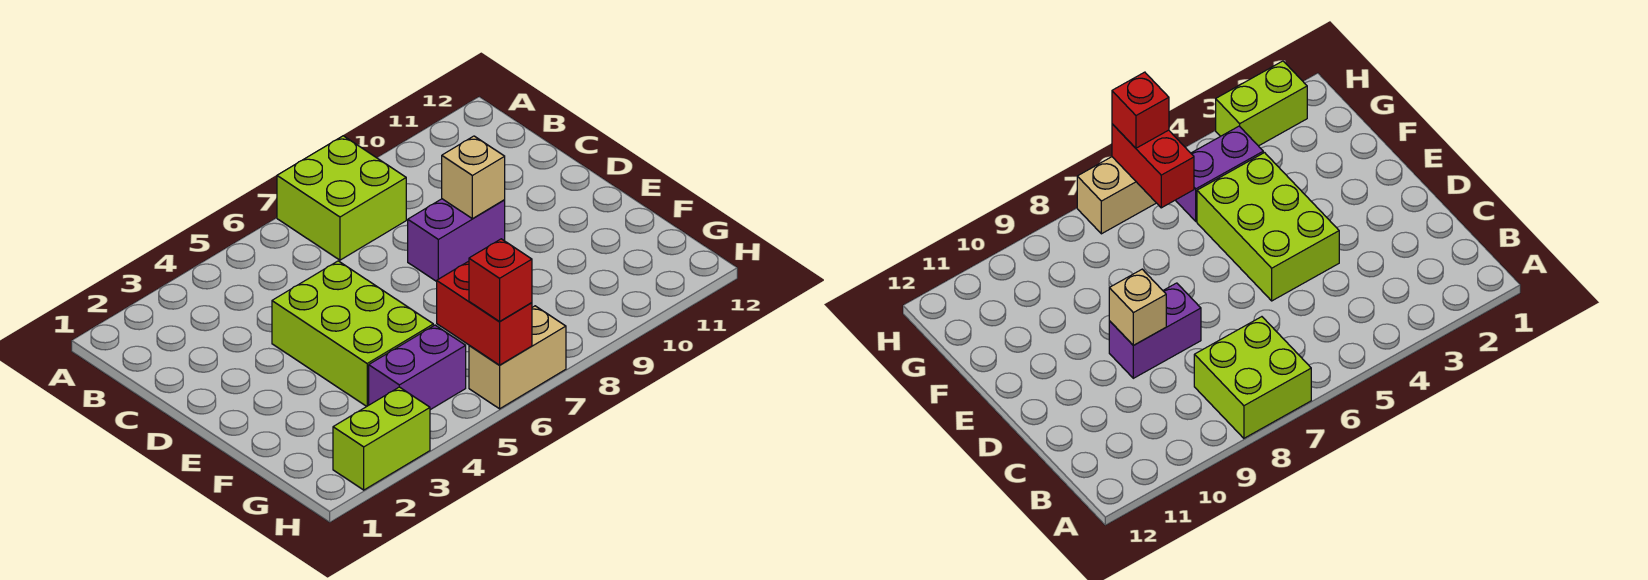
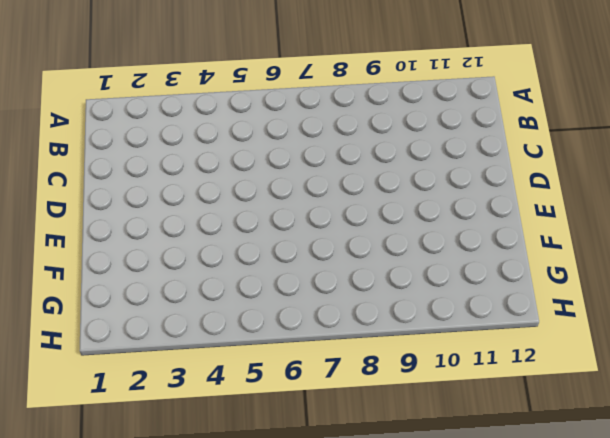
none -> lime 2x2 brick [277,136,406,260]
none -> lime 2x3 brick [272,261,433,407]

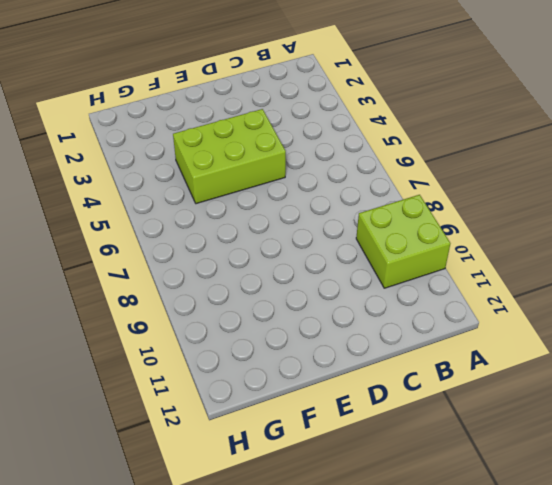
lime 2x2 brick [356,195,450,288] -> lime 2x2 brick moved to [277,136,406,260]
none -> purple 1x2 brick [408,199,505,282]
none -> purple 1x2 brick [369,325,466,410]

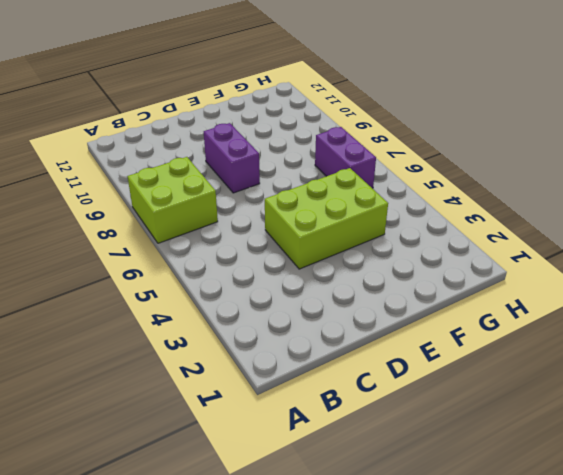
purple 1x2 brick [315,127,376,188] -> purple 1x2 brick moved to [369,325,466,410]
none -> lime 1x2 brick [333,387,430,490]
none -> tan 1x2 brick [469,306,566,409]

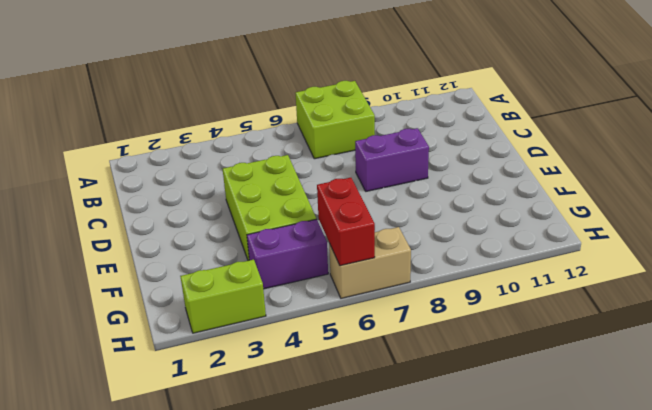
none -> tan 1x1 brick [442,136,505,219]
none -> red 1x1 brick [469,239,532,321]

